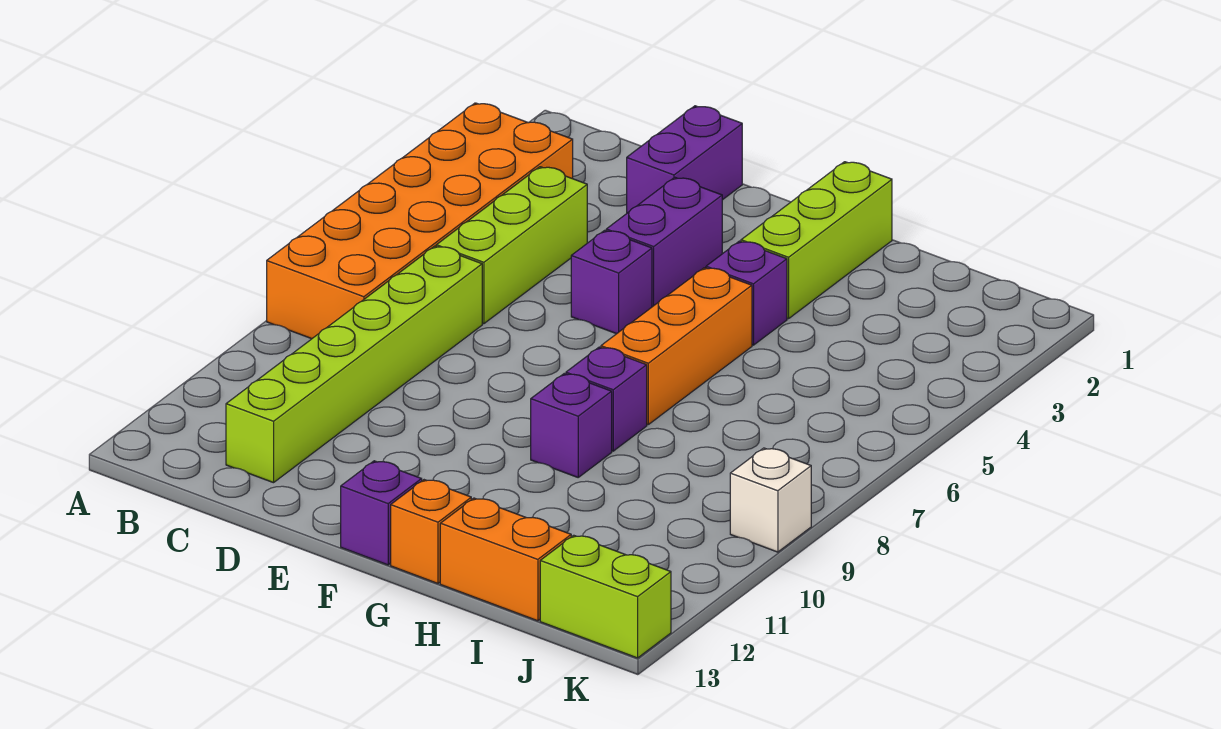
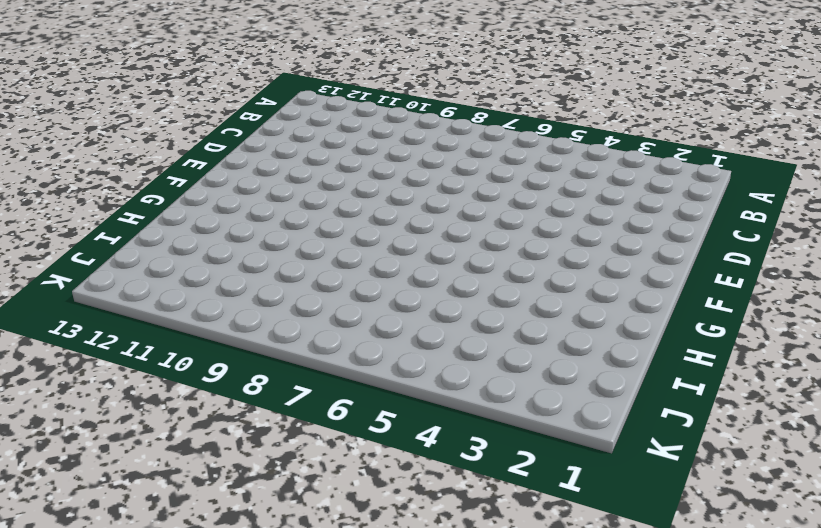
none -> orange 2x6 brick [267,103,573,339]
none -> lime 1x3 brick [436,167,587,324]
none -> lime 1x6 brick [226,246,482,483]

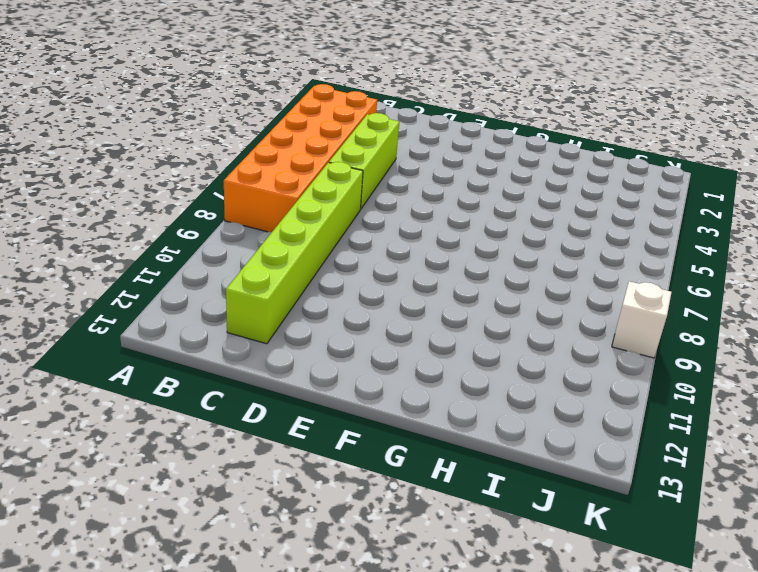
none -> purple 1x2 brick [627,106,742,213]
none -> purple 1x2 brick [606,177,722,307]
none -> purple 1x1 brick [571,230,652,334]

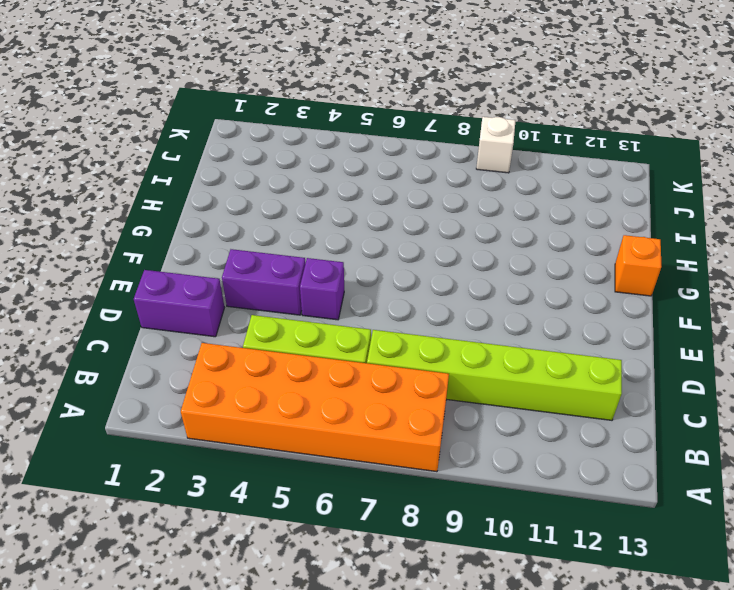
none -> purple 1x1 brick [341,461,422,565]
none -> lime 1x3 brick [741,162,892,319]
none -> purple 1x1 brick [706,241,787,345]

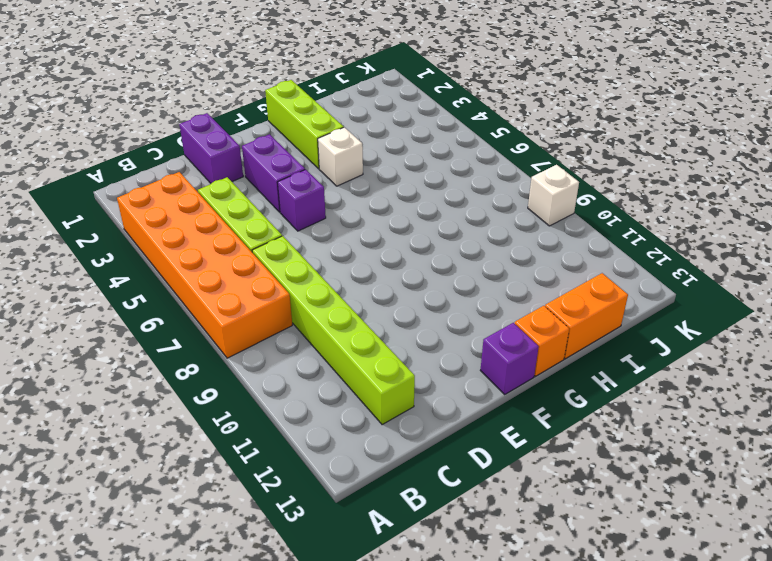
white 1x1 brick [318,127,363,186] -> purple 1x1 brick [706,241,787,345]
none -> orange 1x3 brick [601,268,752,424]
none -> purple 1x1 brick [566,347,647,451]
none -> purple 1x1 brick [531,374,612,477]

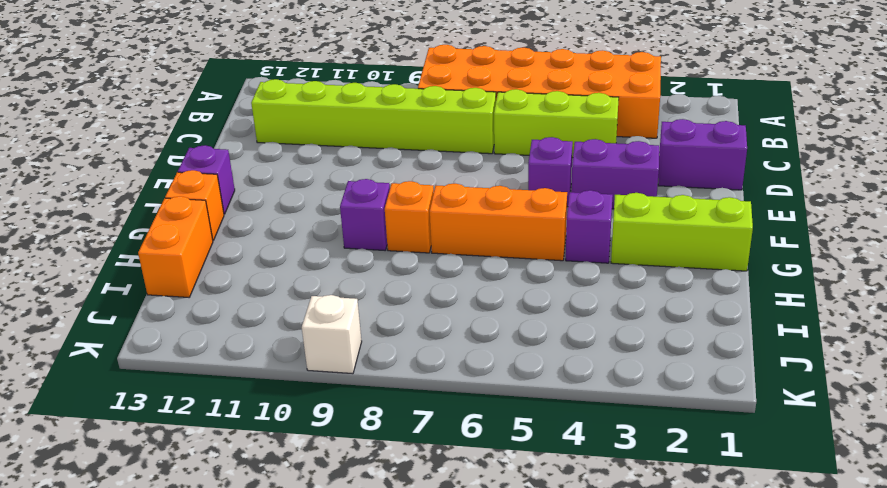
orange 1x1 brick [385,181,434,253] -> purple 1x1 brick [566,347,647,451]
none -> lime 1x2 brick [540,535,671,658]

